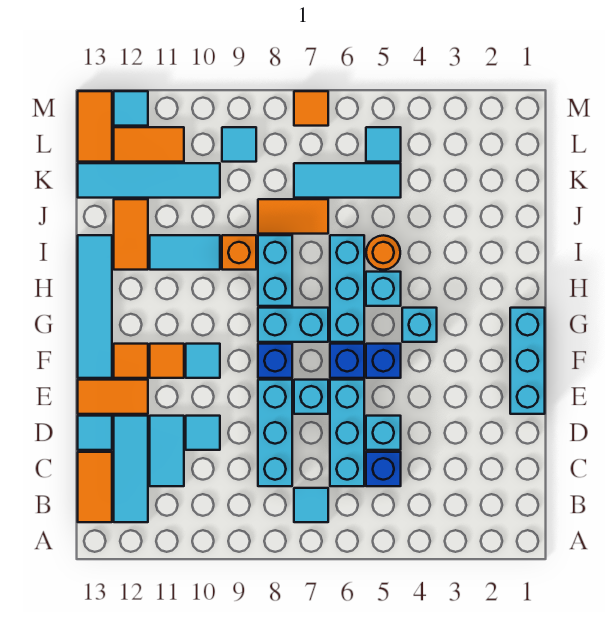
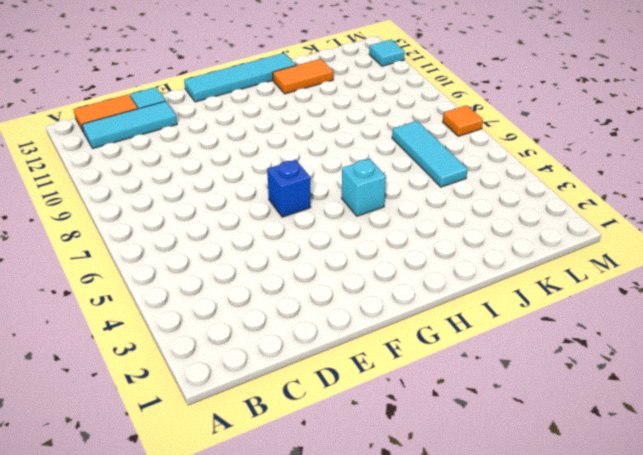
none -> cyan 1x1 tile [294,488,328,522]
none -> blue 1x1 brick [366,452,401,486]
none -> cyan 1x3 brick [330,380,364,486]
none -> cyan 1x3 brick [258,380,292,486]

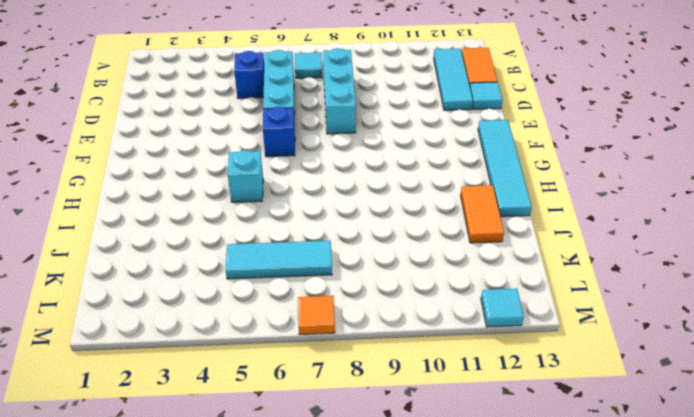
none -> cyan 1x2 tile [150,416,184,486]
none -> cyan 1x1 brick [366,416,401,450]
none -> cyan 1x1 tile [186,416,220,450]
none -> cyan 1x3 brick [510,308,545,414]

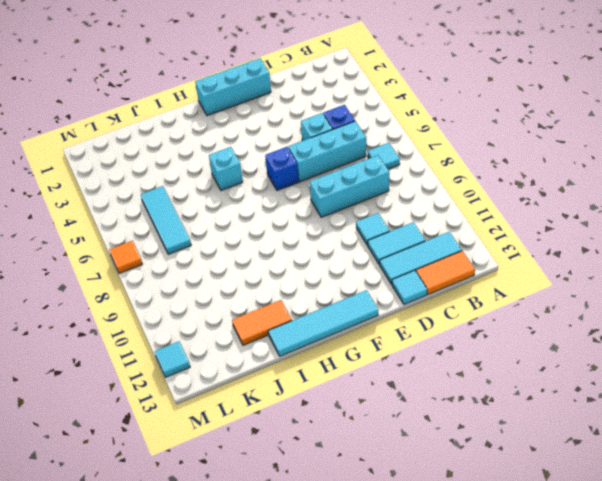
none -> cyan 1x1 brick [294,380,328,414]
none -> orange 1x2 tile [78,380,148,414]
none -> blue 1x1 brick [366,344,401,378]
none -> blue 1x1 brick [258,344,292,378]

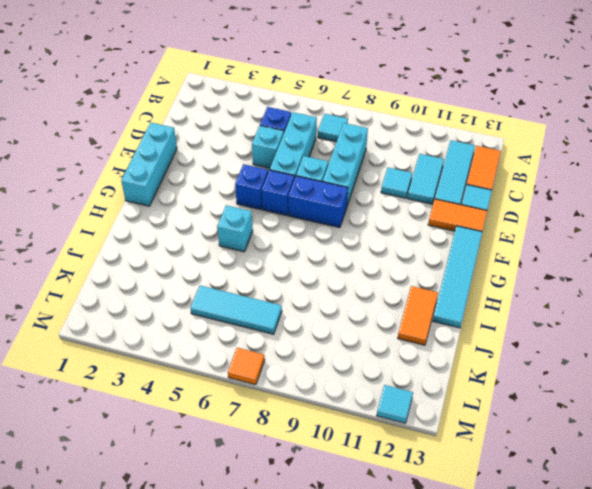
blue 1x2 brick [288,176,348,228] -> blue 1x1 brick [258,344,292,378]
none -> cyan 1x1 tile [186,344,220,378]
none -> orange 1x1 tile [150,344,184,378]
none -> orange 1x1 tile [114,344,148,378]
none -> cyan 1x1 brick [402,308,437,342]

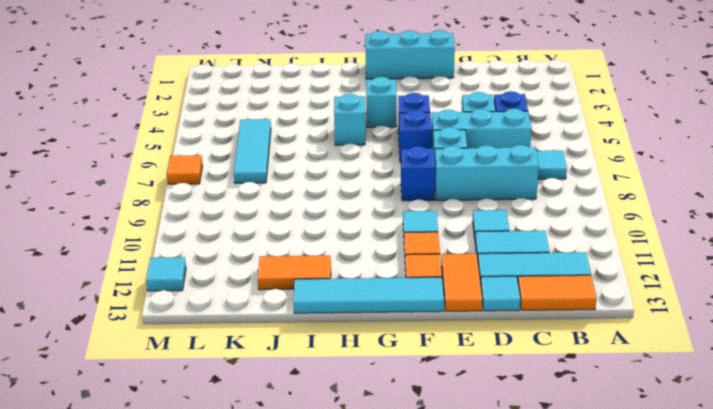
none -> cyan 1x3 brick [330,235,364,342]
none -> cyan 1x2 brick [258,308,328,342]
none -> cyan 1x2 brick [258,235,292,306]
none -> orange 1x1 round brick [366,235,400,270]

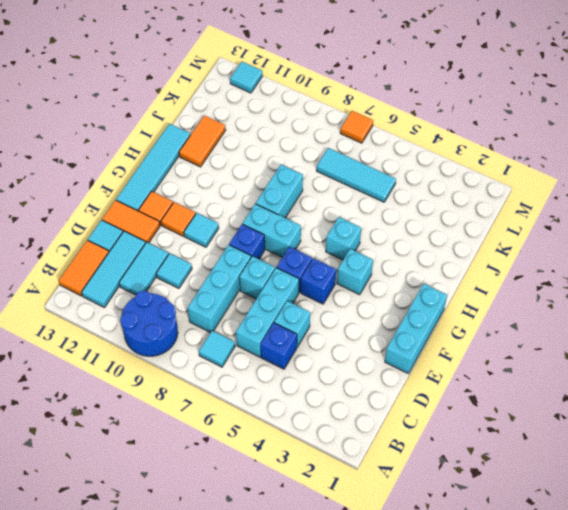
blue 2x2 round brick [120,291,178,356] -> none
none -> cyan 1x3 brick [330,235,364,342]
none -> orange 1x1 round brick [366,235,400,270]
none -> orange 1x1 brick [222,235,256,270]
none -> cyan 1x2 tile [150,235,220,270]

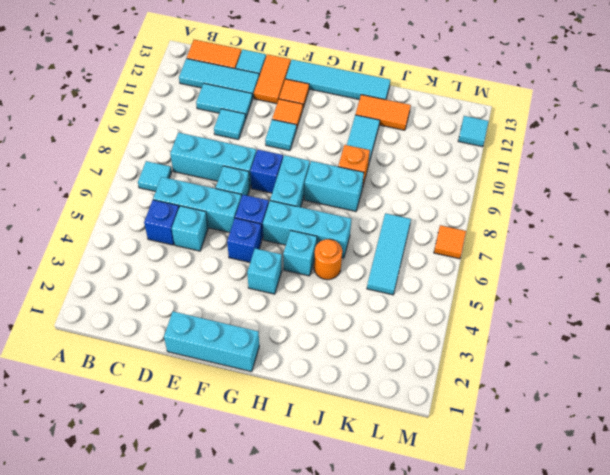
none -> orange 1x2 tile [258,199,328,234]
none -> cyan 1x4 tile [78,163,220,198]
none -> cyan 1x1 tile [366,127,401,162]
none -> cyan 1x1 tile [222,127,256,162]

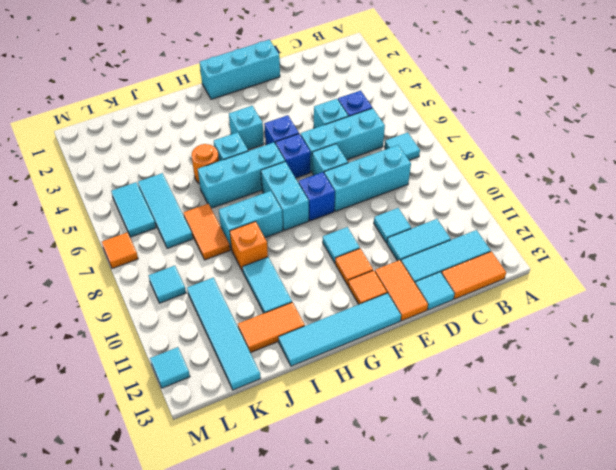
cyan 1x2 tile [111,182,156,237] -> cyan 1x1 tile [366,127,401,162]
none -> orange 1x2 tile [114,127,184,162]
none -> orange 1x2 tile [78,91,112,162]

